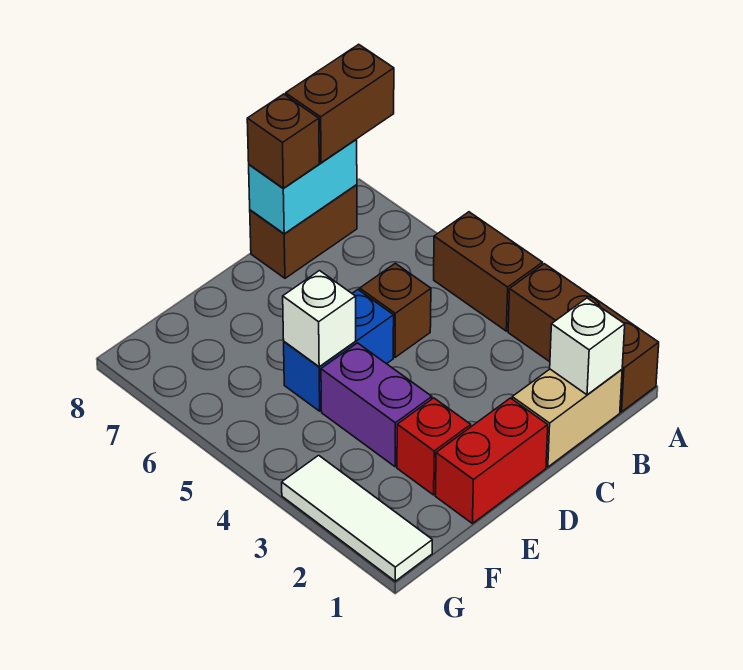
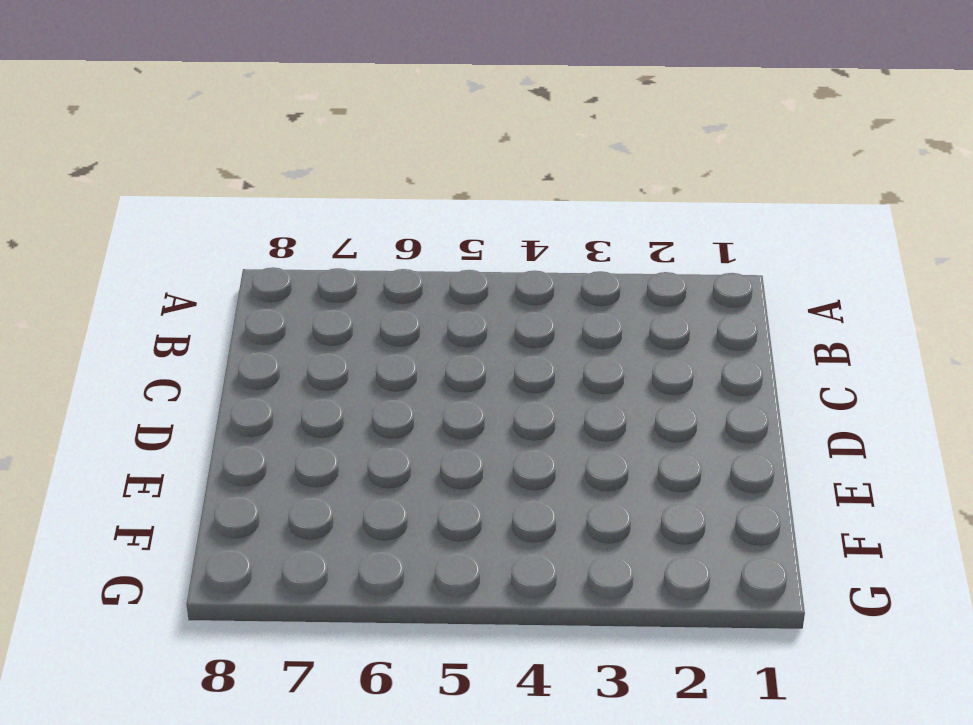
none -> brown 1x3 brick [508,264,659,412]
none -> brown 1x2 brick [434,212,542,331]
none -> tan 1x2 brick [512,369,622,467]

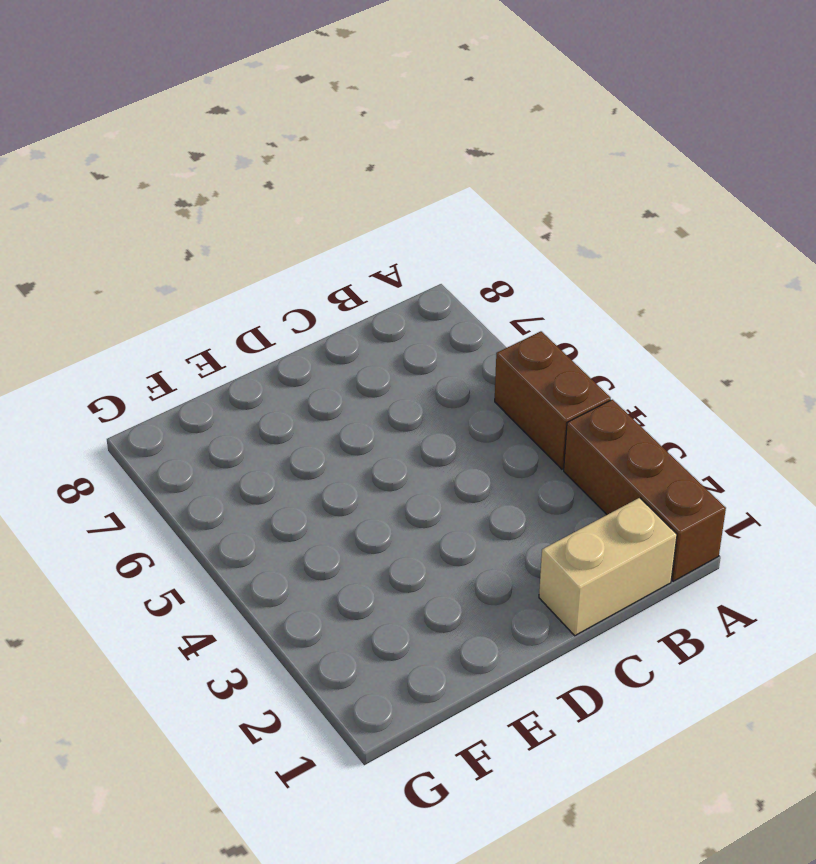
none -> brown 1x2 brick [250,185,357,278]
none -> brown 1x1 brick [360,263,431,357]
none -> red 1x2 brick [435,398,548,523]

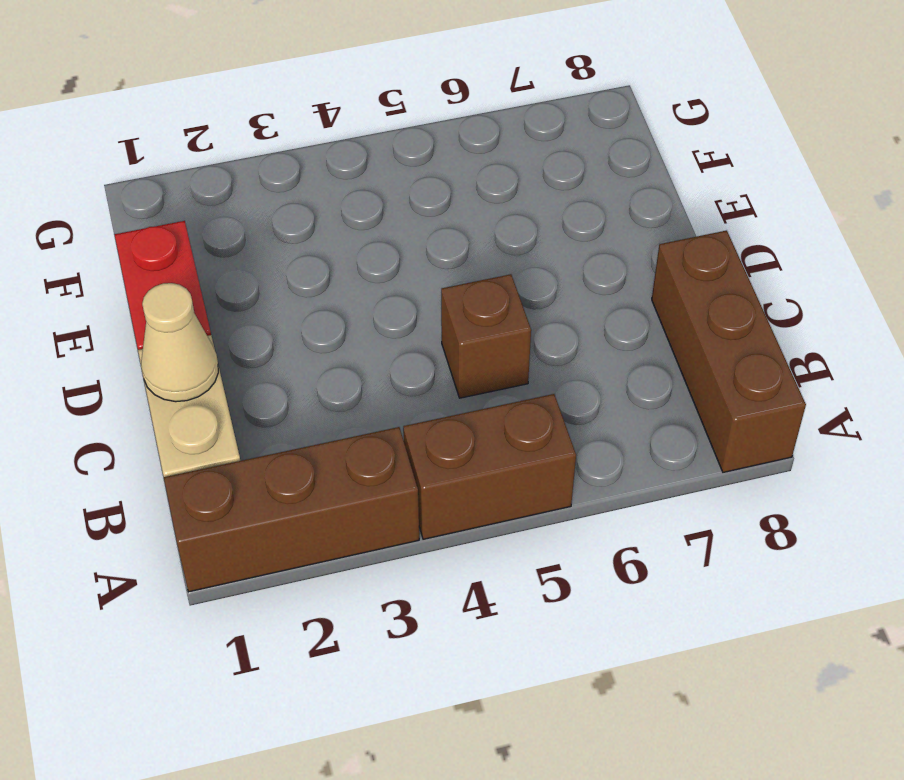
brown 1x3 brick [652,230,806,472] -> brown 1x2 brick [250,185,357,278]
tan 1x1 cone [141,283,218,402] -> none
none -> blue 1x2 brick [284,290,394,411]
none -> red 1x1 brick [397,398,471,495]
none -> purple 1x2 brick [321,343,432,467]

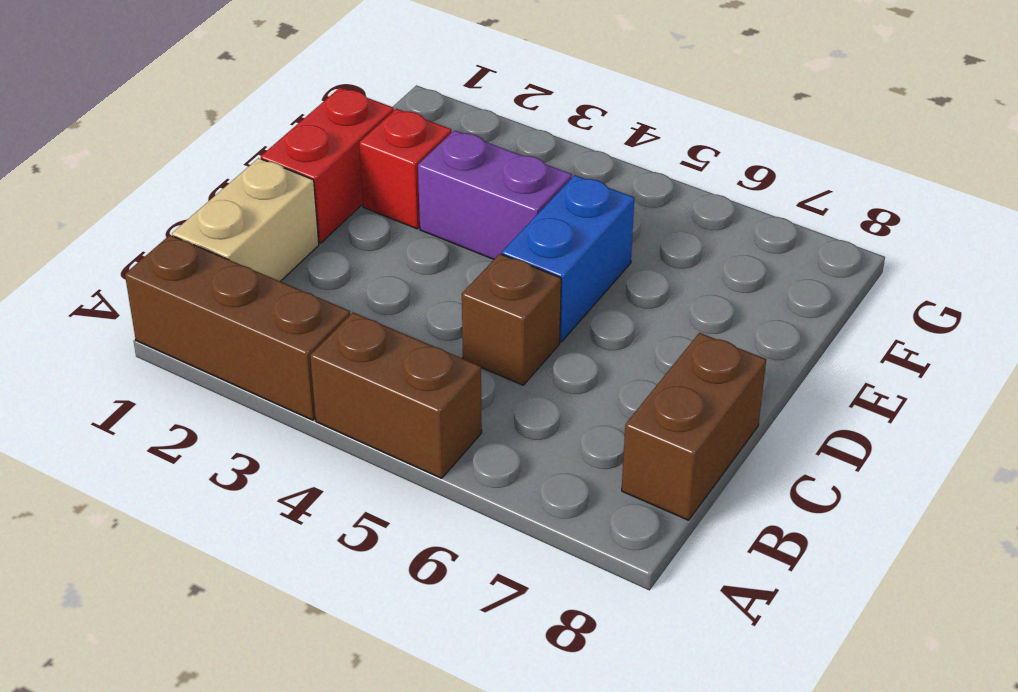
none -> white 1x3 tile [282,455,432,581]
none -> white 1x1 brick [550,298,625,395]
none -> cyan 1x2 brick [249,139,357,234]

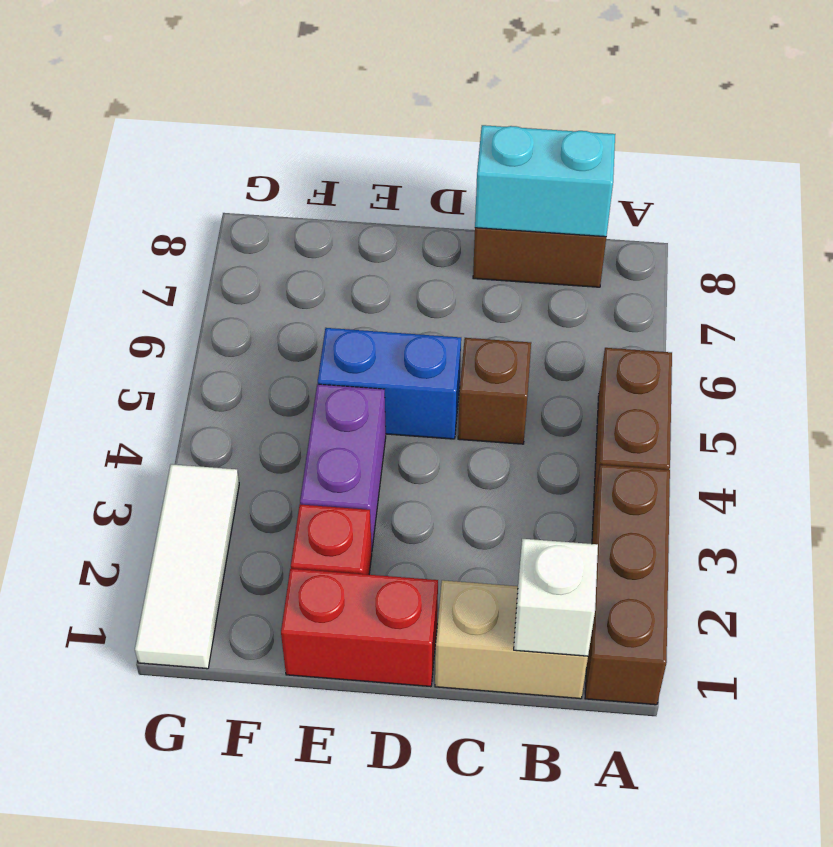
none -> white 1x1 brick [283,271,356,367]
none -> brown 1x2 brick [286,44,394,163]
none -> brown 1x1 brick [247,94,319,188]

